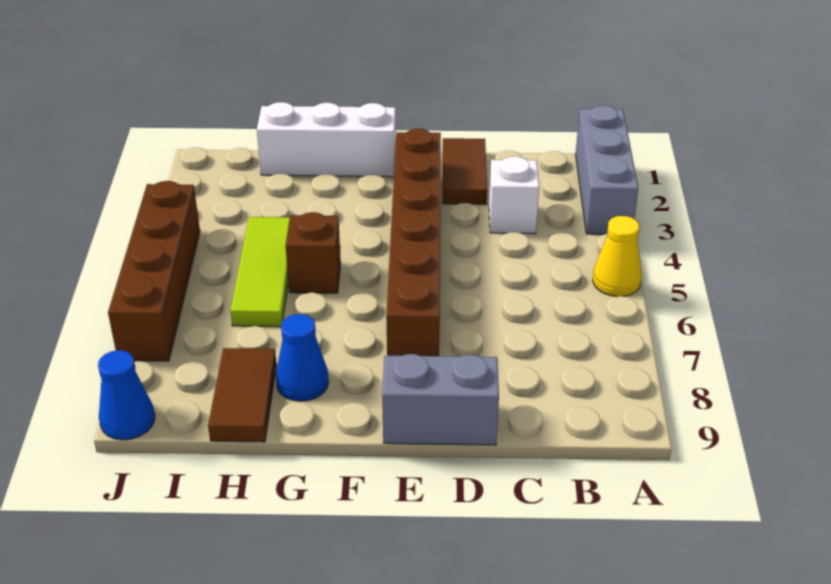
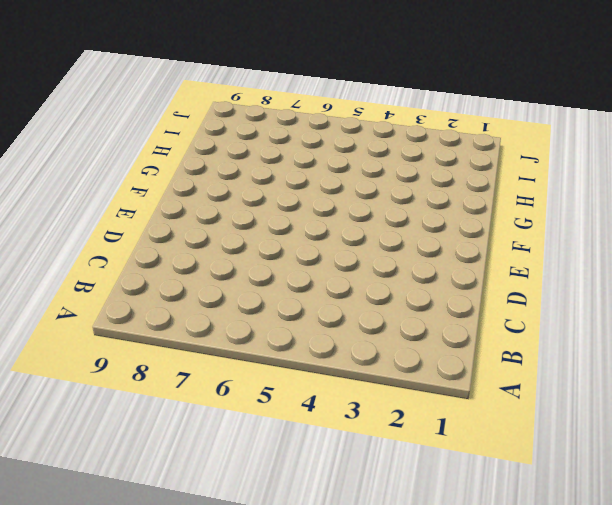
none -> grey 1x3 brick [576,105,638,234]
none -> yellow 1x1 cone [593,216,642,297]
none -> white 1x1 brick [489,156,539,234]

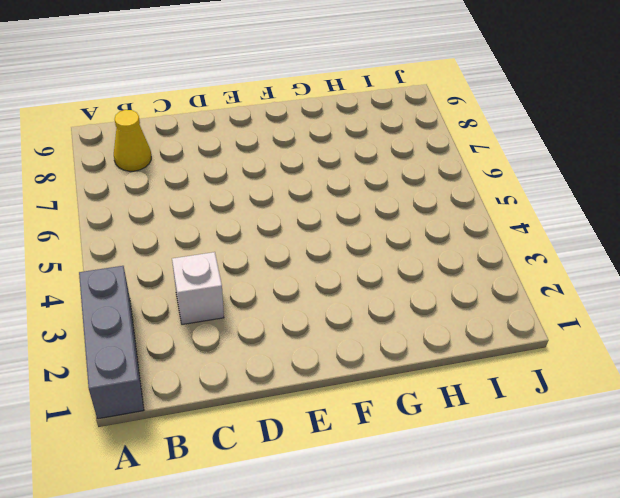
yellow 1x1 cone [114,110,151,171] -> yellow 1x1 cone moved to [593,216,642,297]
none -> brown 1x2 tile [442,138,487,204]
none -> grey 1x2 brick [382,354,499,445]
none -> brown 1x6 brick [386,129,441,356]

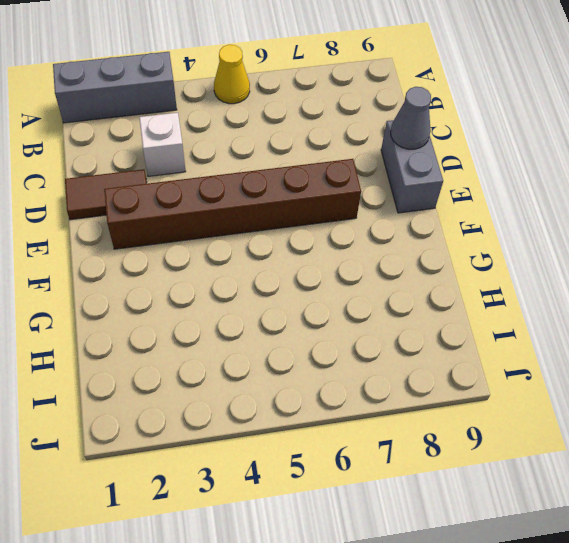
grey 1x1 cone [391,87,431,149] -> none
none -> white 1x3 brick [257,102,396,177]
none -> brown 1x1 brick [285,212,341,293]
none -> blue 1x1 cone [276,314,329,401]

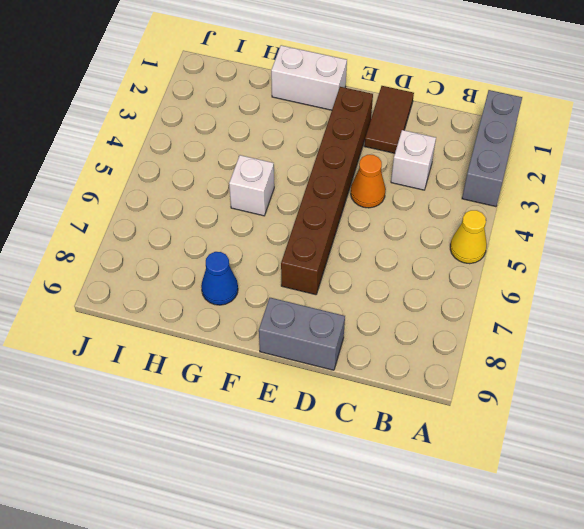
orange 1x1 cone [351,155,386,208] -> none
white 1x2 brick [271,45,347,110] -> white 1x3 brick [257,102,396,177]
white 1x1 brick [229,155,274,216] -> brown 1x1 brick [285,212,341,293]
none -> lime 1x3 tile [230,217,290,327]
none -> brown 1x2 tile [208,348,276,442]
none -> brown 1x4 brick [108,181,200,361]

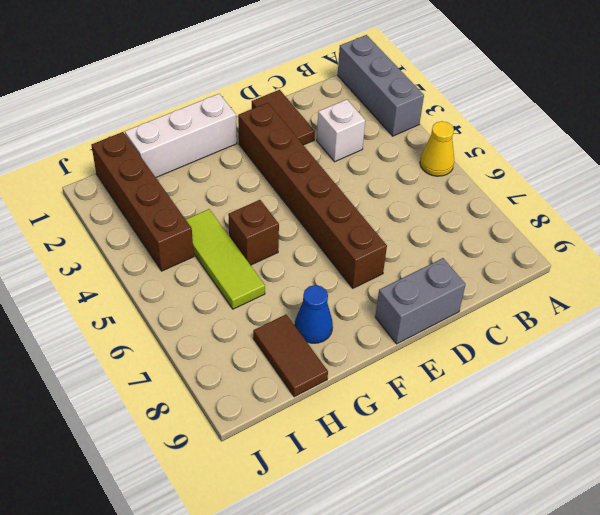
brown 1x4 brick [91,132,194,271] -> brown 1x4 brick moved to [108,181,200,361]
none -> blue 1x1 cone [98,350,155,440]

